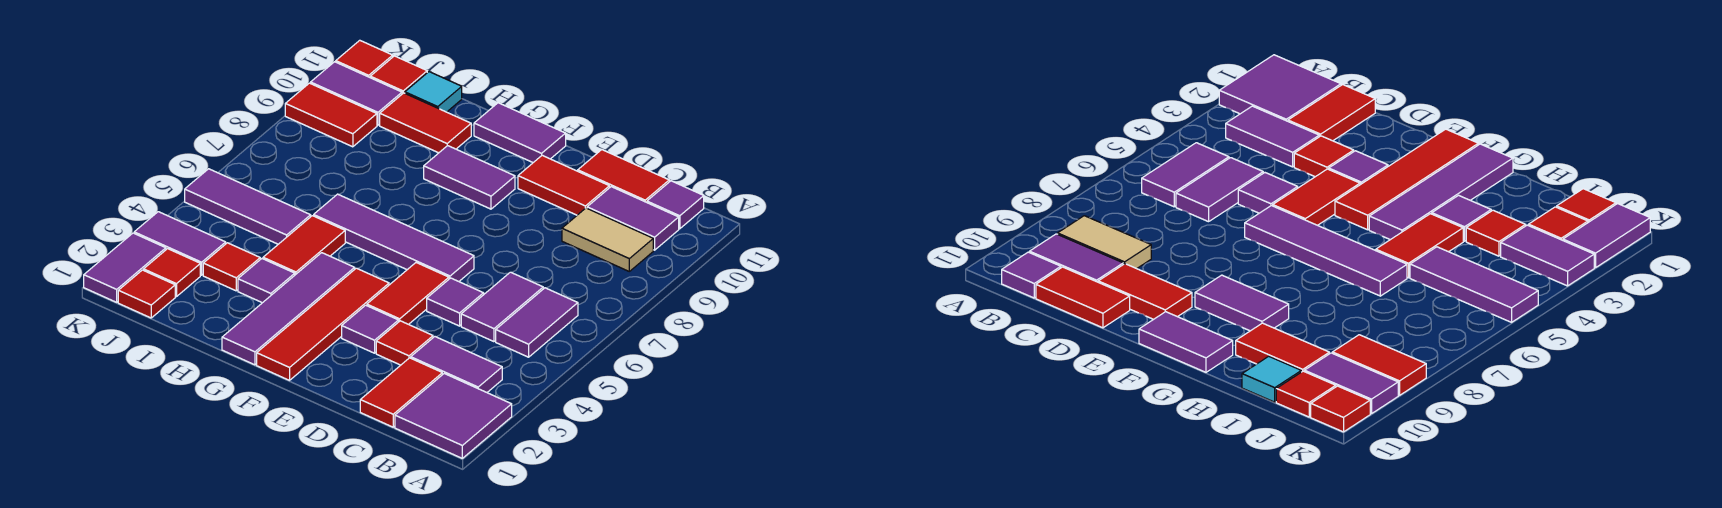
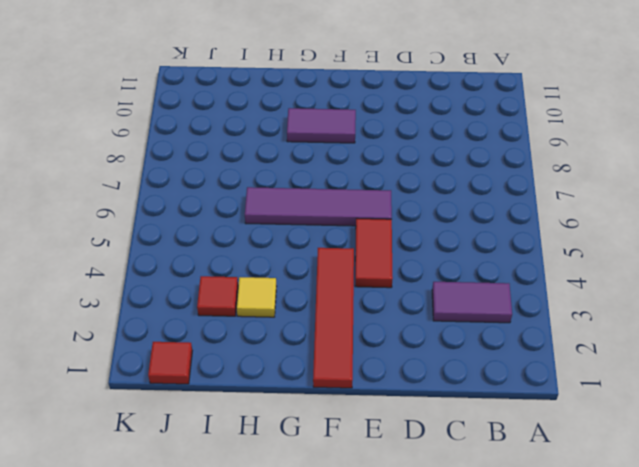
yellow 1x1 tile [237,277,277,317] -> purple 1x1 tile [238,259,295,303]
none -> purple 2x2 tile [395,374,512,458]
none -> purple 1x2 tile [496,288,578,357]
none -> tan 1x2 tile [562,208,653,271]
none -> purple 1x2 tile [587,187,679,250]

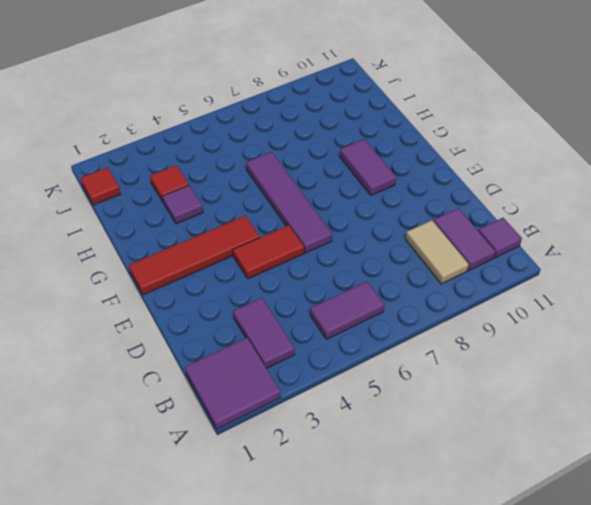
none -> red 1x2 tile [360,358,442,427]
none -> purple 1x2 tile [461,272,543,342]
none -> red 1x2 tile [578,150,669,202]
none -> red 1x1 tile [376,321,433,365]

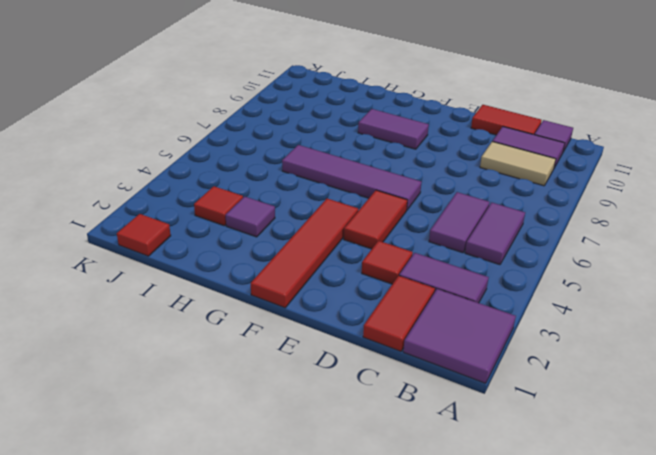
none -> purple 1x1 tile [427,278,484,326]
none -> red 1x2 tile [518,155,609,215]
none -> purple 1x1 tile [342,305,399,353]
none -> purple 1x2 tile [474,103,566,162]

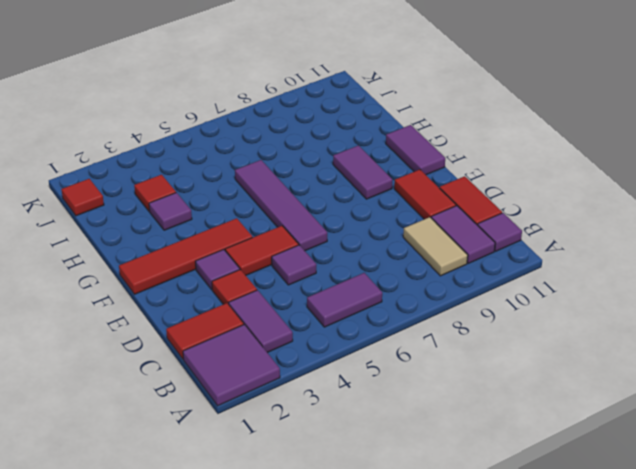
none -> purple 1x2 tile [461,272,543,342]
none -> purple 1x4 tile [222,253,355,365]
none -> red 1x2 tile [263,216,345,275]
none -> red 1x2 tile [380,93,471,153]

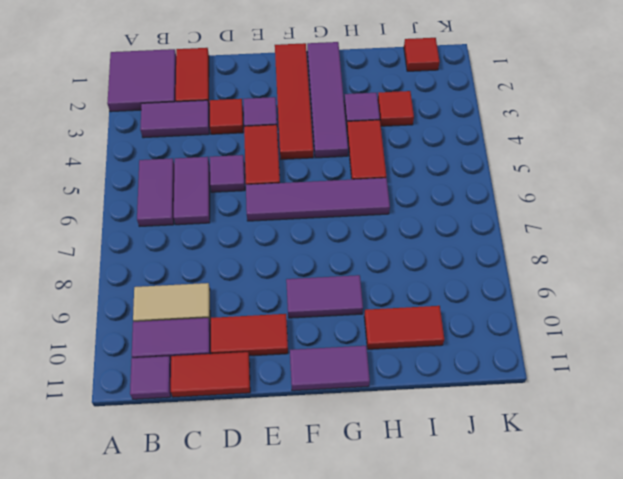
none -> purple 1x3 tile [185,169,311,244]
none -> cyan 1x1 tile [405,72,462,112]
none -> red 1x1 tile [144,249,200,297]
none -> purple 1x2 tile [134,212,226,275]

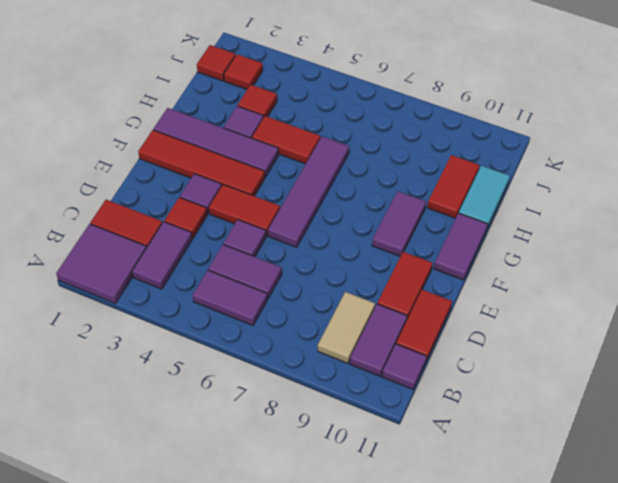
cyan 1x2 tile [459,166,510,228] -> cyan 1x1 tile [405,72,462,112]
none -> purple 1x3 tile [185,169,311,244]
none -> purple 1x2 tile [134,212,226,275]
none -> red 1x2 tile [285,83,377,147]
none -> purple 1x2 tile [311,62,402,125]

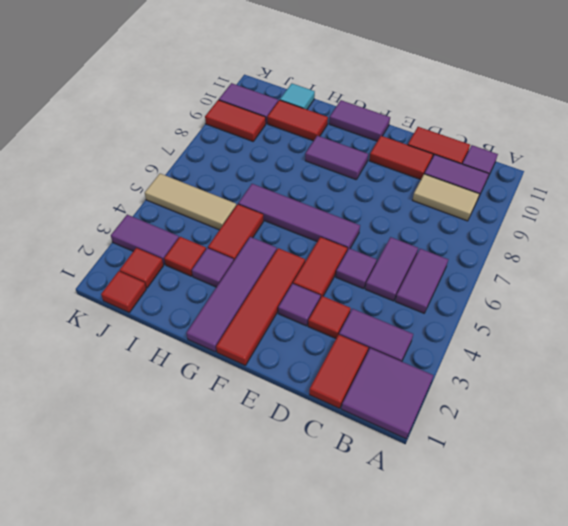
tan 1x3 tile [145,174,236,230] -> purple 1x3 tile [185,169,311,244]
none -> red 1x1 tile [370,56,427,94]
none -> purple 1x2 tile [84,233,166,302]
none -> red 1x1 tile [336,40,393,77]

